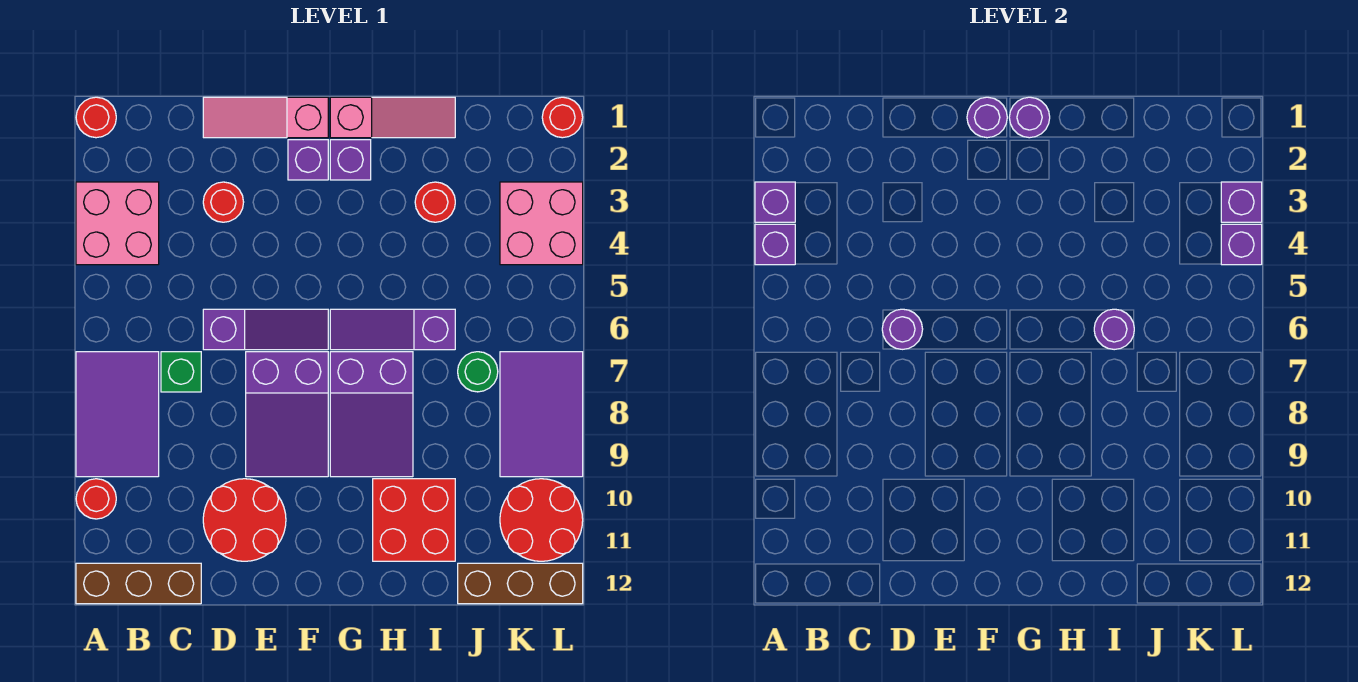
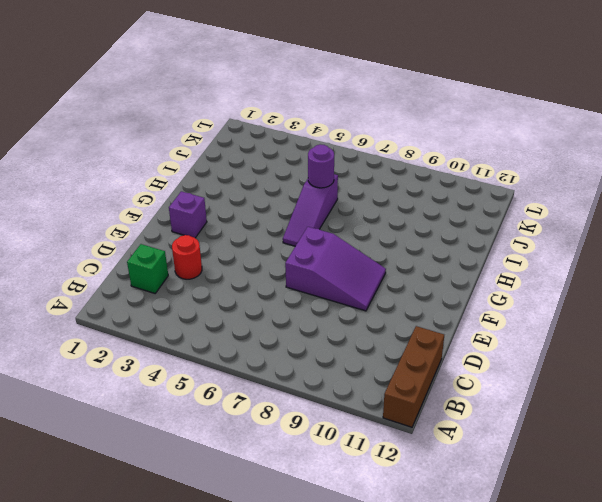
green 1x1 brick [127,244,168,293] -> green 1x1 brick moved to [161,352,201,392]
none -> red 1x1 round brick [76,97,116,138]
none -> pink 2x2 brick [76,182,159,265]
none -> purple 2x3 tile [76,352,159,477]
none -> red 1x1 round brick [76,479,116,519]

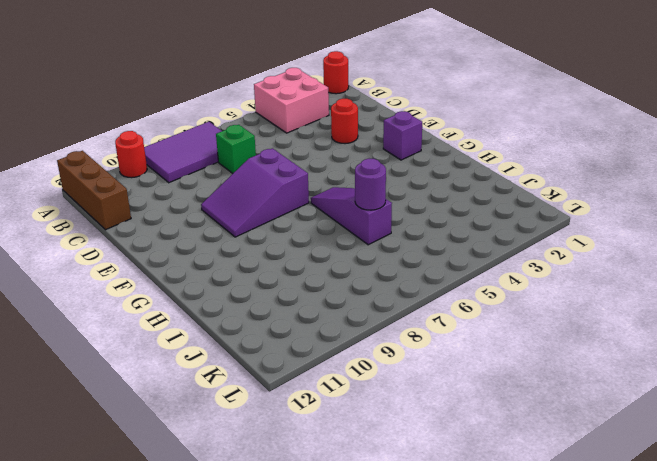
none -> pink 1x3 slope [203,97,328,138]
none -> purple 1x3 slope [203,309,328,350]
none -> red 2x2 round brick [203,479,286,561]
none -> pink 1x3 slope [330,97,455,138]

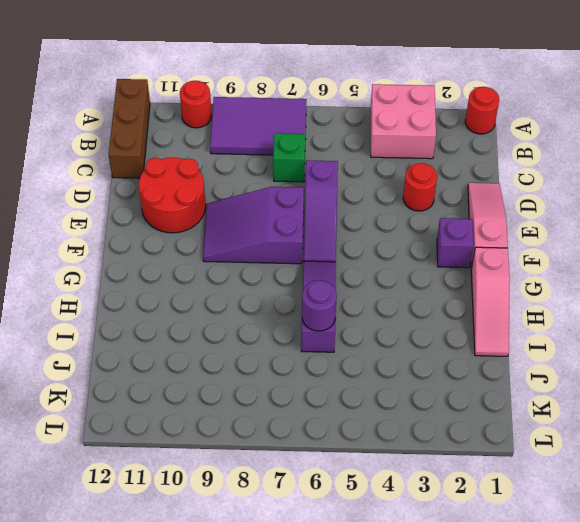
none -> purple 1x1 brick [330,140,371,180]
none -> purple 2x3 slope [330,352,413,477]
none -> red 2x2 brick [373,479,455,561]
none -> red 1x1 round brick [415,182,455,222]

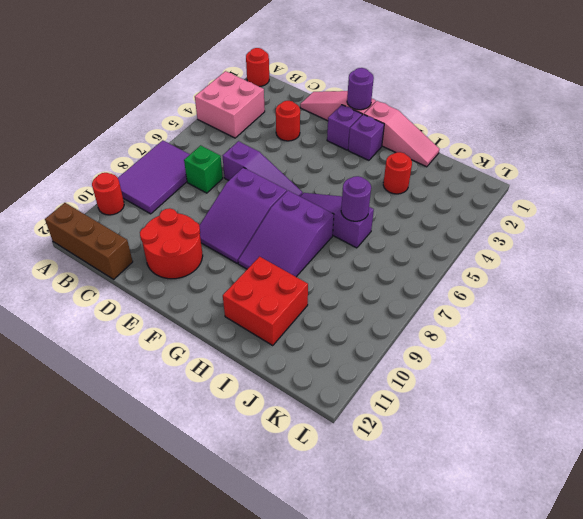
none -> green 1x1 round brick [458,352,498,392]
none -> brown 1x3 brick [458,563,583,604]
none -> pink 2x2 brick [500,182,583,265]
none -> purple 2x3 tile [500,352,583,477]

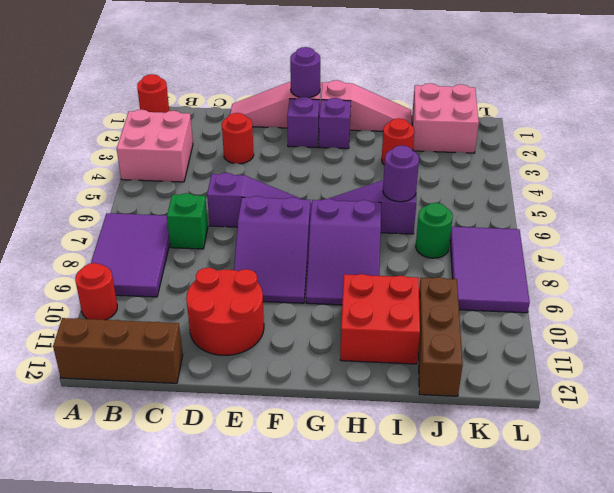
pink 2x2 brick [412,83,479,153] -> pink 2x2 brick moved to [500,182,583,265]
brown 1x3 brick [418,277,463,396] -> brown 1x3 brick turned to [458,563,583,604]
none -> red 2x2 round brick [500,479,583,561]
none -> red 1x1 round brick [542,97,583,138]
none -> purple 1x1 brick [755,182,795,222]
none -> purple 1x1 brick [755,224,795,265]

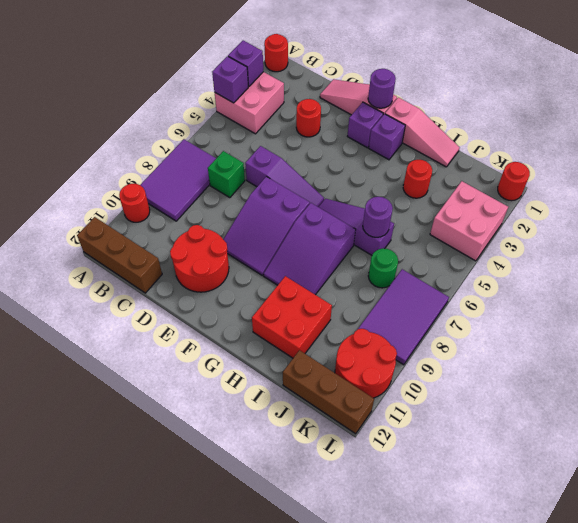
none -> purple 1x1 round brick [882,309,923,349]
none -> purple 1x1 round brick [1009,97,1050,138]
none -> purple 1x1 brick [1221,182,1262,222]
none -> purple 1x1 brick [1221,224,1262,265]

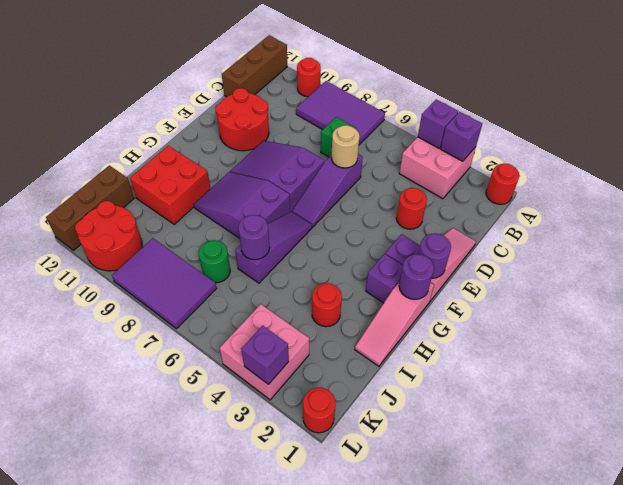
tan 1x1 round brick [331,125,359,168] -> purple 1x1 round brick [882,309,923,349]
none -> purple 1x1 brick [1221,224,1262,265]

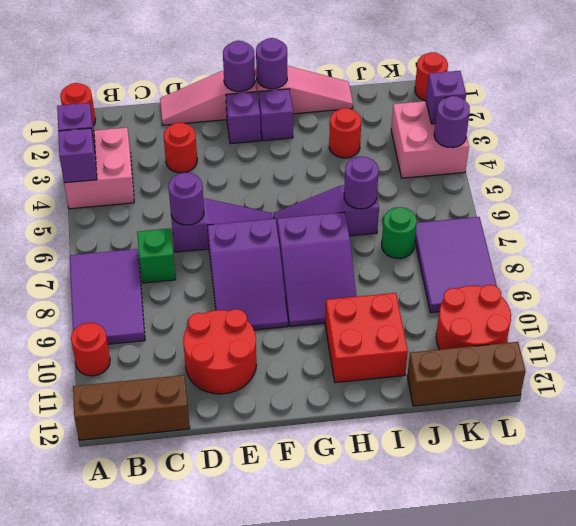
purple 1x1 round brick [434,96,470,148] -> purple 1x1 brick [1221,224,1262,265]

